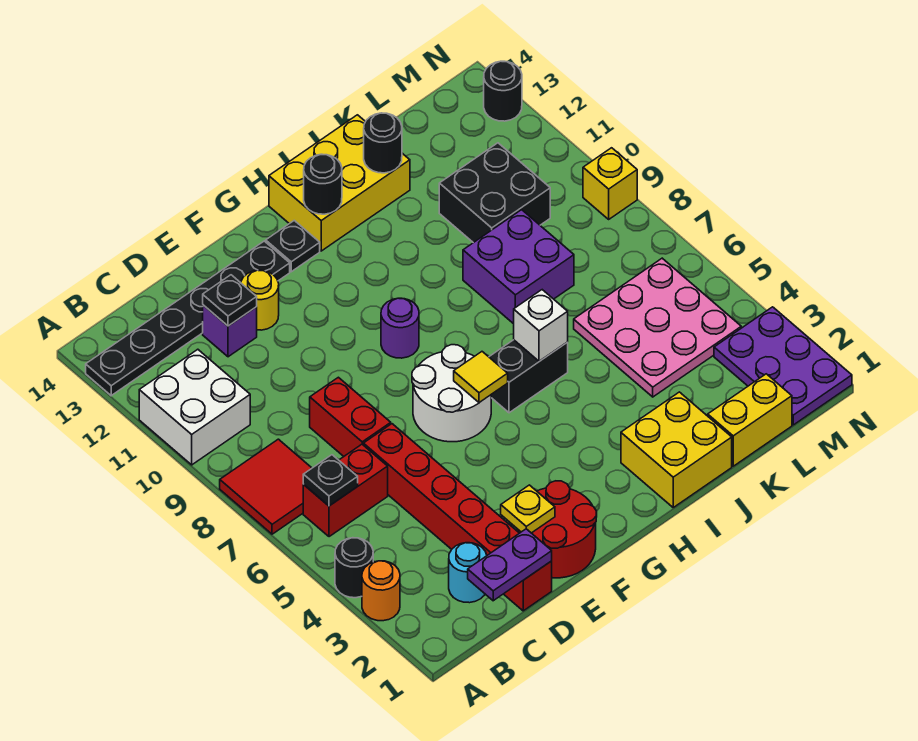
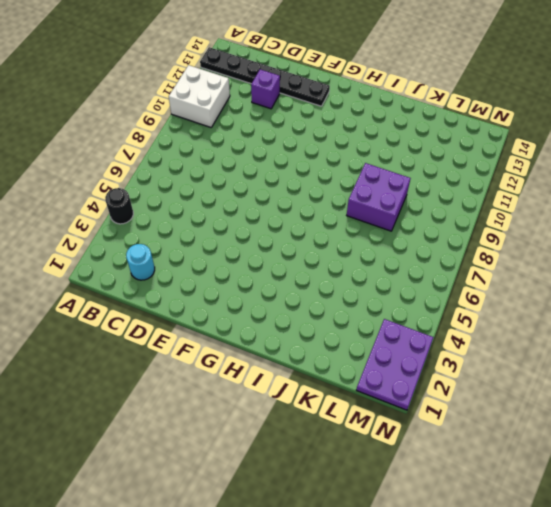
none -> orange 1x1 round brick [362,561,400,621]
none -> red 2x2 tile [220,439,312,534]
none -> red 1x2 brick [303,444,388,537]
none -> red 1x6 brick [363,424,552,611]

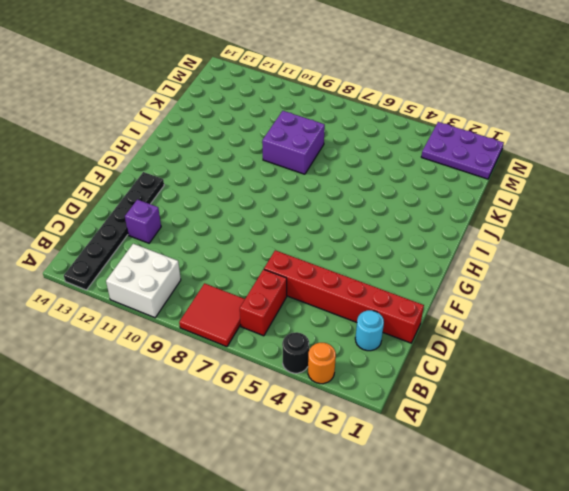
none -> red 1x2 brick [310,377,391,456]
none -> red 2x2 round brick [517,481,597,578]
none -> yellow 1x1 round brick [241,270,279,330]
none -> white 2x2 round brick [412,345,491,442]

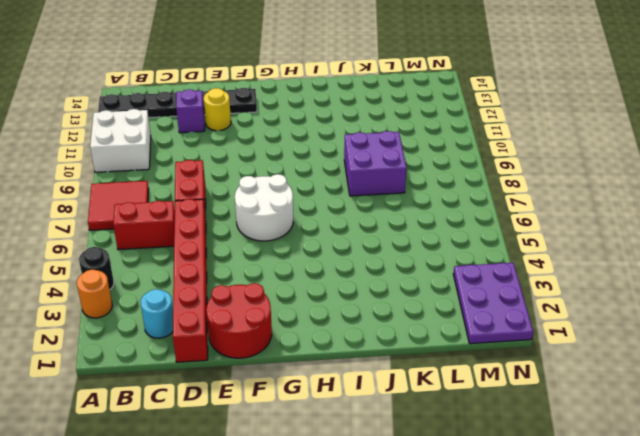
none -> purple 1x1 round brick [381,298,419,358]
none -> black 1x1 plate [266,221,320,272]
none -> black 1x2 brick [489,340,568,413]
none -> yellow 2x3 brick [269,115,410,251]

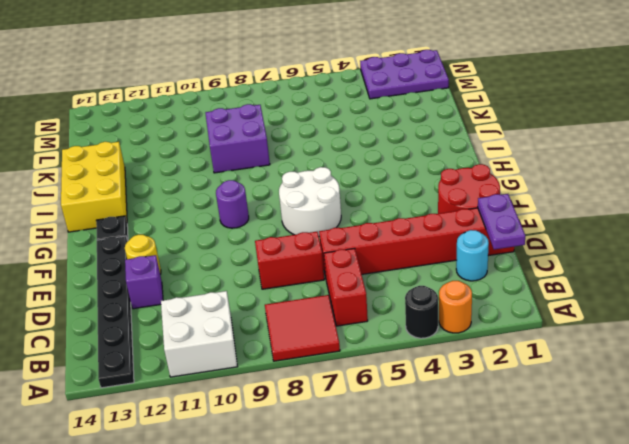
none -> black 1x2 brick [489,340,568,413]
none -> yellow 2x2 brick [621,392,732,507]
none -> yellow 1x2 brick [708,374,792,466]
none -> pink 3x3 plate [574,258,741,397]

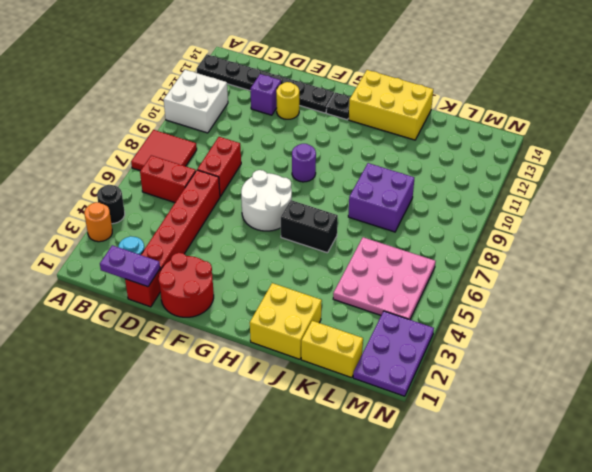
none -> black 2x2 brick [439,143,550,243]
none -> yellow 1x1 brick [583,148,637,219]
none -> black 1x1 round brick [484,61,522,121]
none -> black 1x1 plate [303,455,358,506]

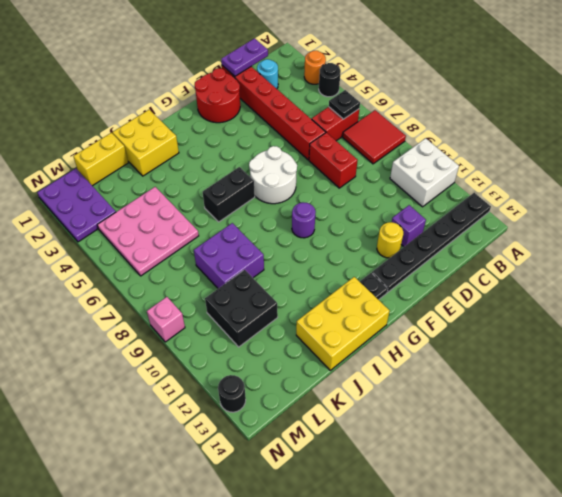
pink 1x1 brick [147,297,185,342] -> yellow 1x1 brick [583,148,637,219]
none -> black 1x1 plate [203,275,257,326]
none -> yellow 1x1 plate [501,485,555,533]
none -> yellow 1x1 tile [454,352,508,403]
none -> black 1x1 round brick [304,154,342,214]

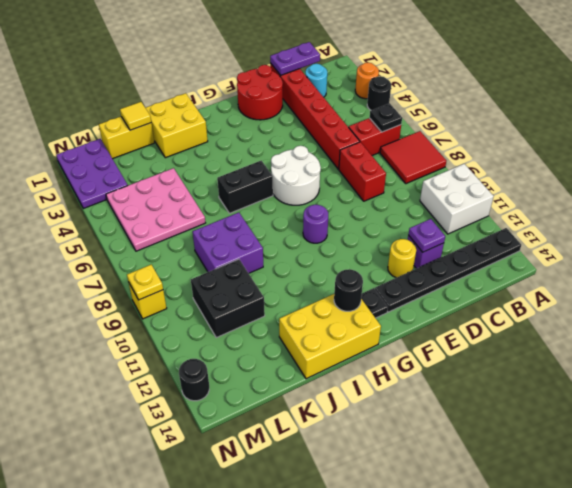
purple 1x1 plate [408,219,445,252] -> black 1x1 plate [203,275,257,326]
yellow 1x1 tile [120,102,151,130] -> yellow 1x1 tile moved to [454,352,508,403]
yellow 1x1 plate [127,265,163,300] -> yellow 1x1 plate moved to [501,485,555,533]
none -> white 1x1 brick [514,290,568,361]
none -> black 1x1 round brick [364,113,402,173]

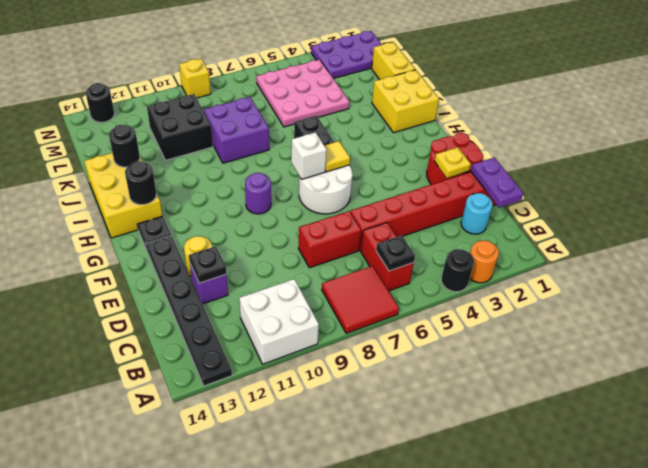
white 1x1 brick [291,132,327,179] -> white 1x1 brick moved to [514,290,568,361]

